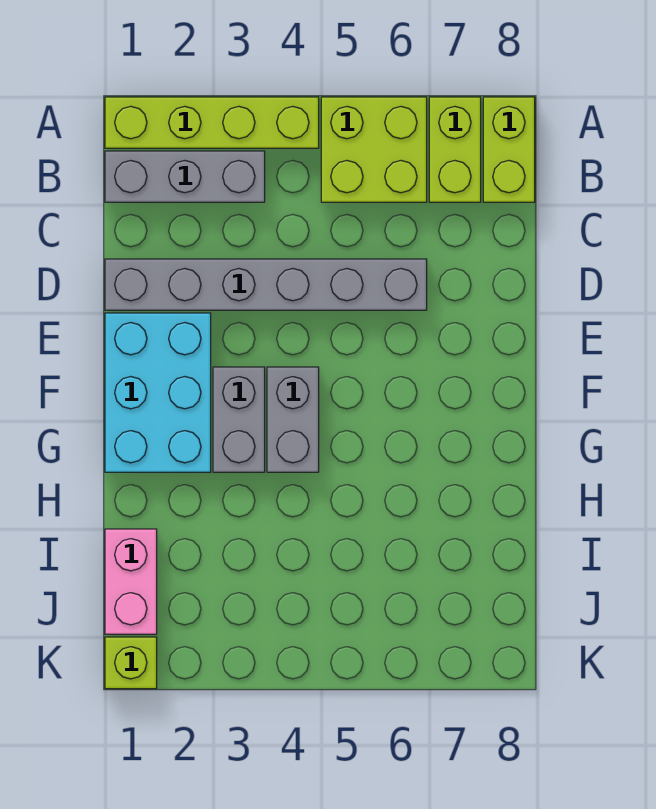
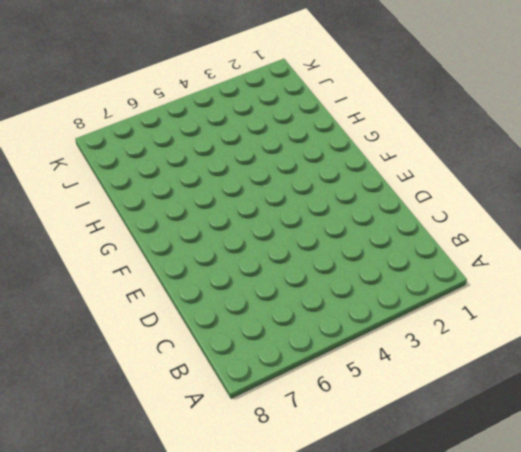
none -> lime 1x4 brick [105,97,319,148]
none -> lime 2x2 brick [321,97,427,202]

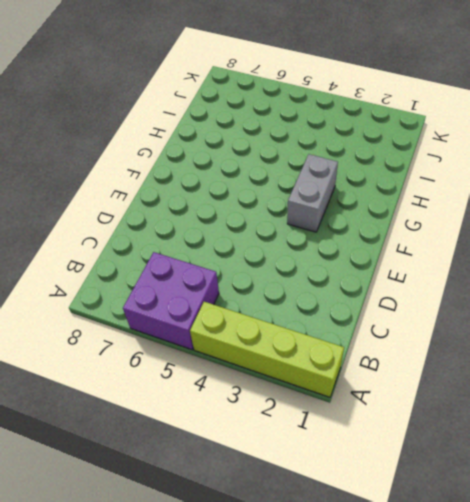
purple 2x2 brick [123,252,219,350] -> lime 2x2 brick [321,97,427,202]
none -> lime 1x2 brick [429,97,481,202]
none -> lime 1x2 brick [483,97,535,202]

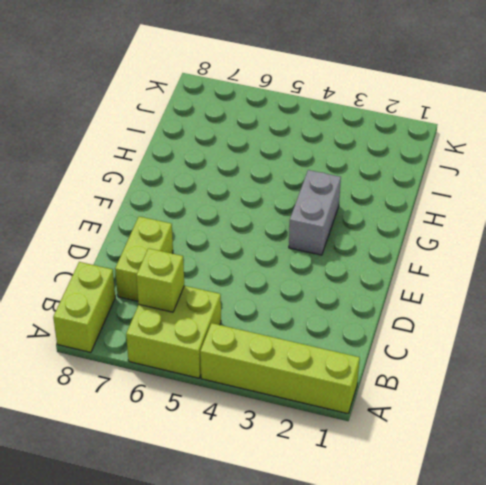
lime 1x1 brick [136,248,184,312] -> lime 1x1 brick moved to [105,637,157,689]
lime 1x2 brick [115,216,173,301] -> lime 1x2 brick moved to [429,97,481,202]
none -> grey 1x3 brick [105,151,265,202]
none -> grey 1x6 brick [105,259,427,310]

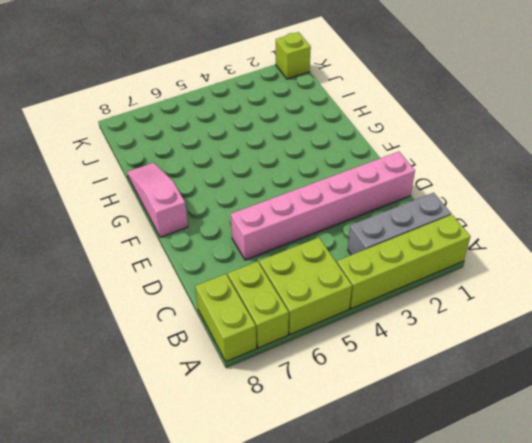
pink 1x6 brick [231,152,415,260] -> grey 1x6 brick [105,259,427,310]
pink 1x3 slope [127,163,188,237] -> none
none -> cyan 2x3 brick [105,313,211,472]
none -> grey 1x2 brick [213,367,265,472]

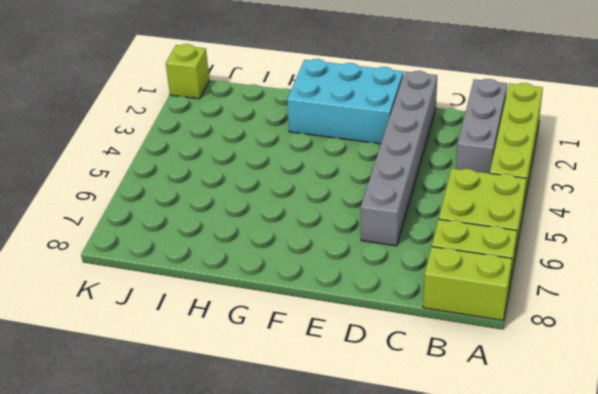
none -> grey 1x2 brick [213,367,265,472]
none -> grey 1x2 brick [267,367,319,472]

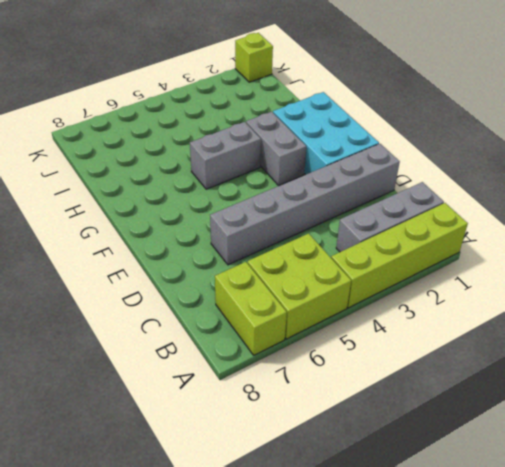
grey 1x2 brick [190,122,261,189] -> grey 1x2 brick turned to [267,367,319,472]
none -> lime 1x2 brick [483,97,535,202]
none -> pink 1x2 brick [105,529,157,634]

